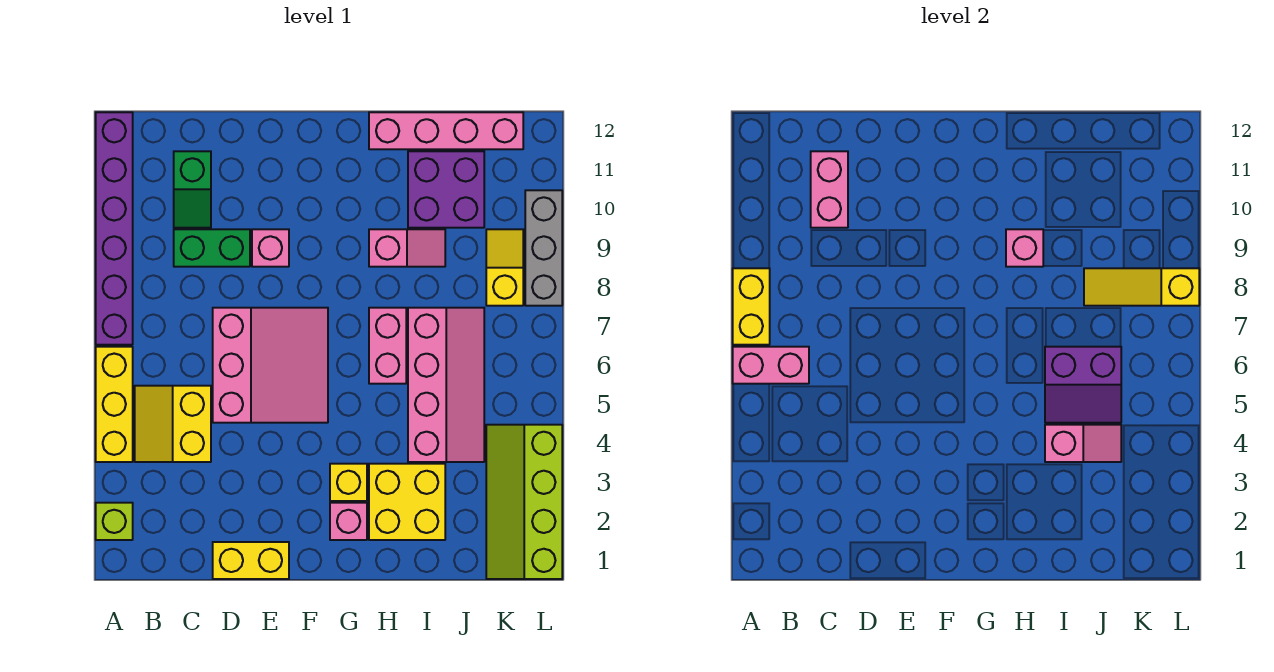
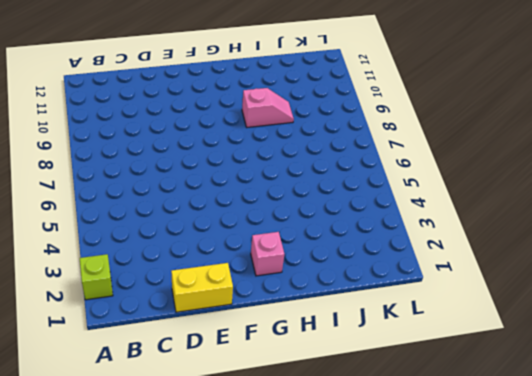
none -> yellow 1x3 brick [96,347,133,462]
none -> purple 1x6 brick [96,112,133,345]
none -> yellow 2x2 slope [135,386,211,462]

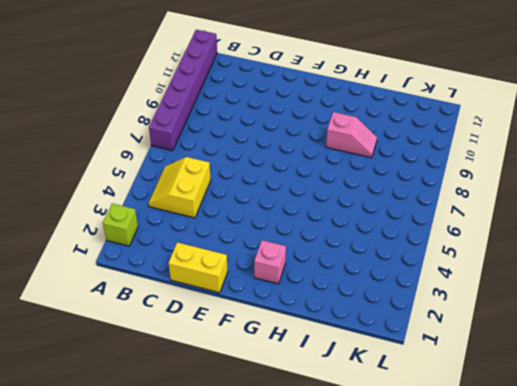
none -> yellow 1x3 brick [96,347,133,462]
none -> green 1x2 brick [174,229,250,267]
none -> green 1x2 slope [174,151,211,228]

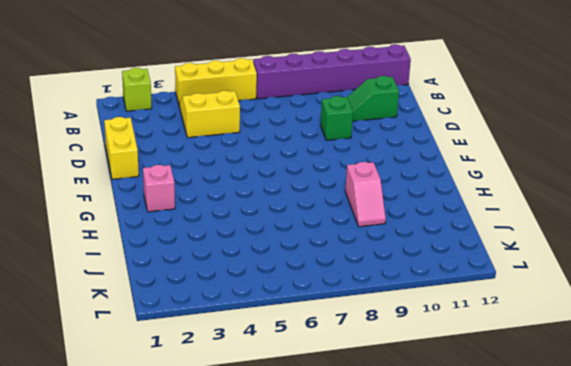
green 1x1 brick [320,96,353,140] -> green 1x2 brick [174,229,250,267]
none -> pink 3x3 slope [213,308,328,423]
none -> pink 1x1 brick [252,229,289,267]
none -> yellow 1x1 brick [330,464,367,501]

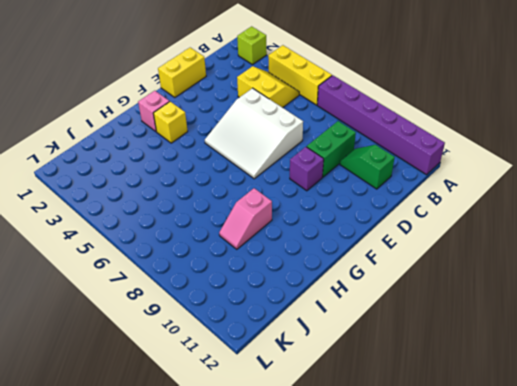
white 3x3 slope [205,88,303,179] -> pink 3x3 slope [213,308,328,423]
purple 1x1 brick [290,147,324,191] -> pink 1x1 brick [252,229,289,267]
none -> yellow 2x2 brick [369,464,445,540]
none -> pink 1x2 brick [369,308,406,384]
none -> pink 1x4 brick [369,112,523,149]

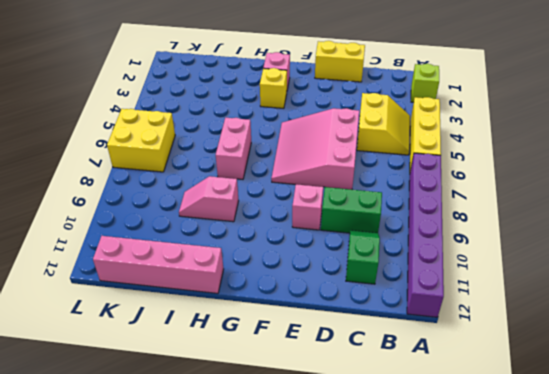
yellow 2x2 brick [107,109,175,172] -> yellow 2x2 brick moved to [369,464,445,540]
none -> pink 2x4 slope [408,308,484,462]
none -> purple 2x2 brick [408,151,484,228]
none -> lime 2x4 slope [486,425,562,579]

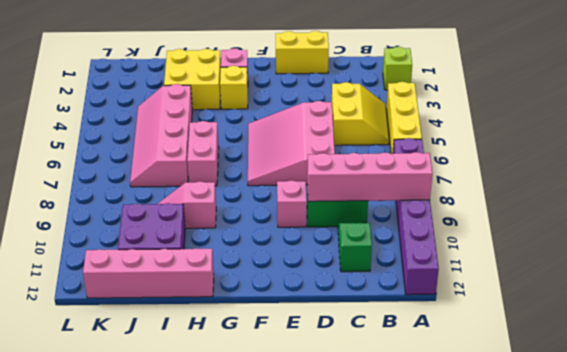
pink 1x4 brick [307,152,433,201] -> none
none -> lime 2x4 slope [486,425,562,579]
none -> yellow 1x2 slope [486,229,523,306]
none -> grey 1x3 brick [525,190,562,306]

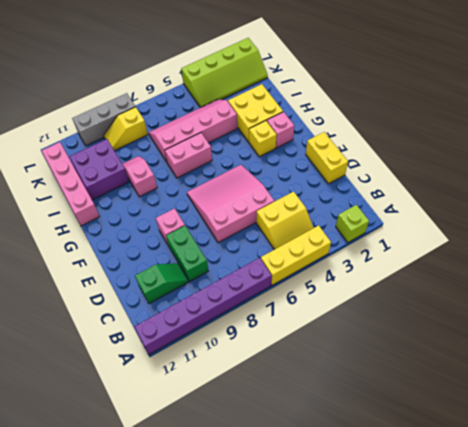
none -> pink 1x2 brick [733,347,809,384]
none -> yellow 1x2 brick [733,268,770,345]
none -> pink 1x2 brick [811,151,848,228]

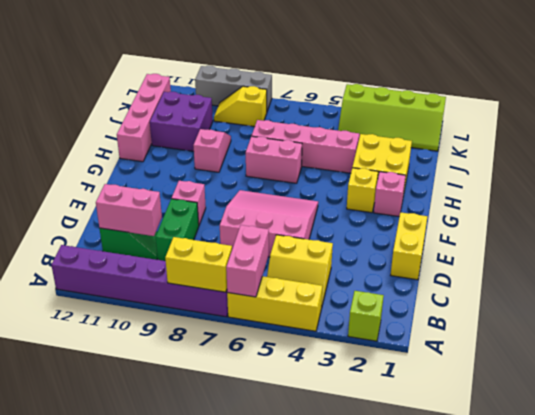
none -> pink 1x1 brick [1006,229,1043,267]
none -> pink 1x2 slope [1045,425,1121,462]
none -> purple 2x2 slope [1045,347,1121,423]

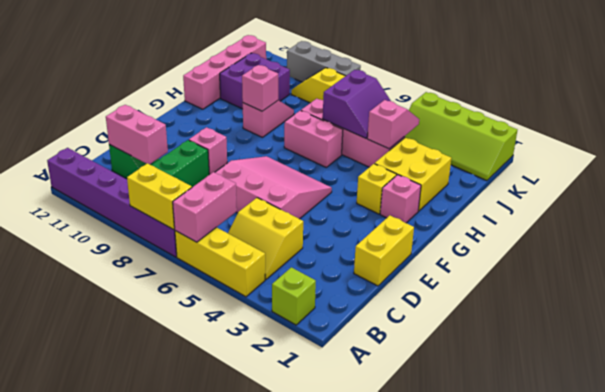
none -> yellow 1x3 slope [1084,268,1199,306]

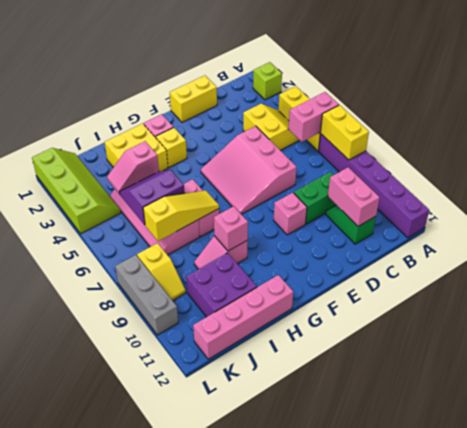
yellow 1x3 slope [143,190,219,241] -> yellow 1x3 slope moved to [1084,268,1199,306]

